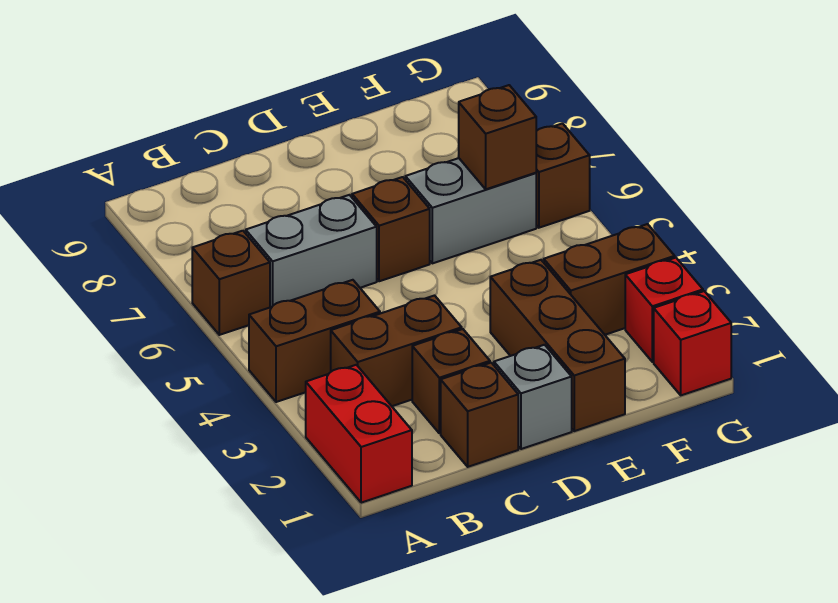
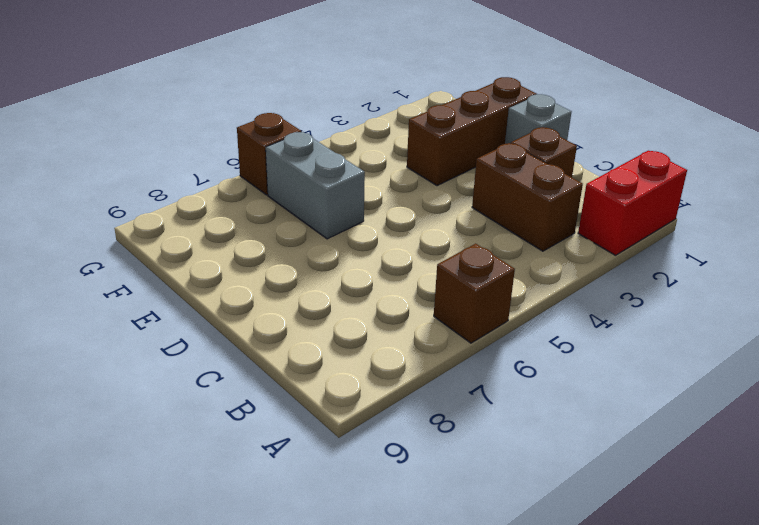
none -> brown 1x2 brick [249,280,380,402]
none -> grey 1x2 brick [246,195,377,307]
none -> brown 1x1 brick [441,363,518,467]

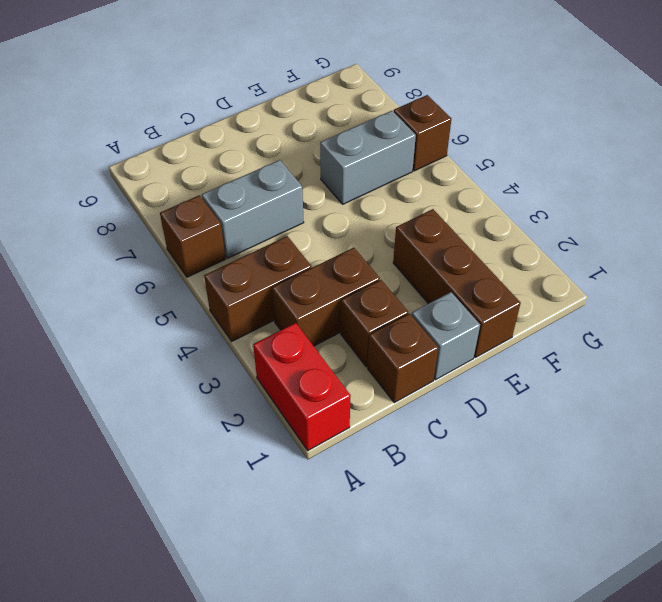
none -> brown 1x1 brick [352,177,430,281]
none -> brown 1x2 brick [544,224,675,335]
none -> red 1x1 brick [654,291,731,395]

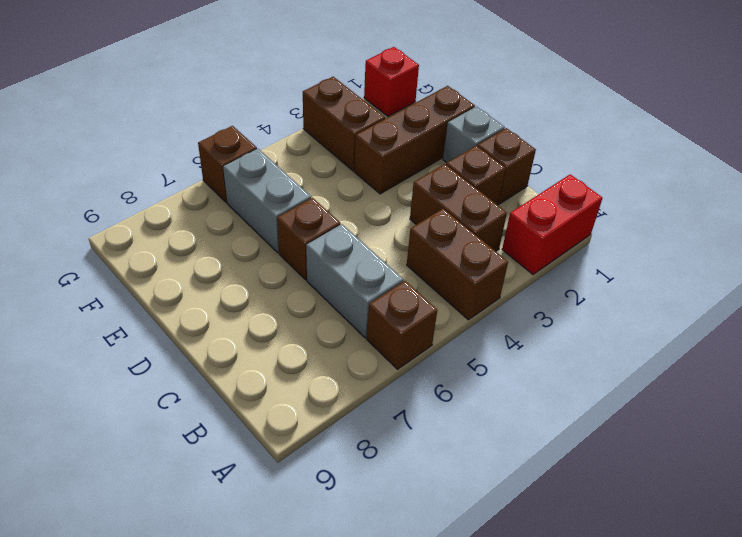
none -> red 1x1 brick [625,258,703,362]
none -> brown 1x1 brick [459,85,536,189]

